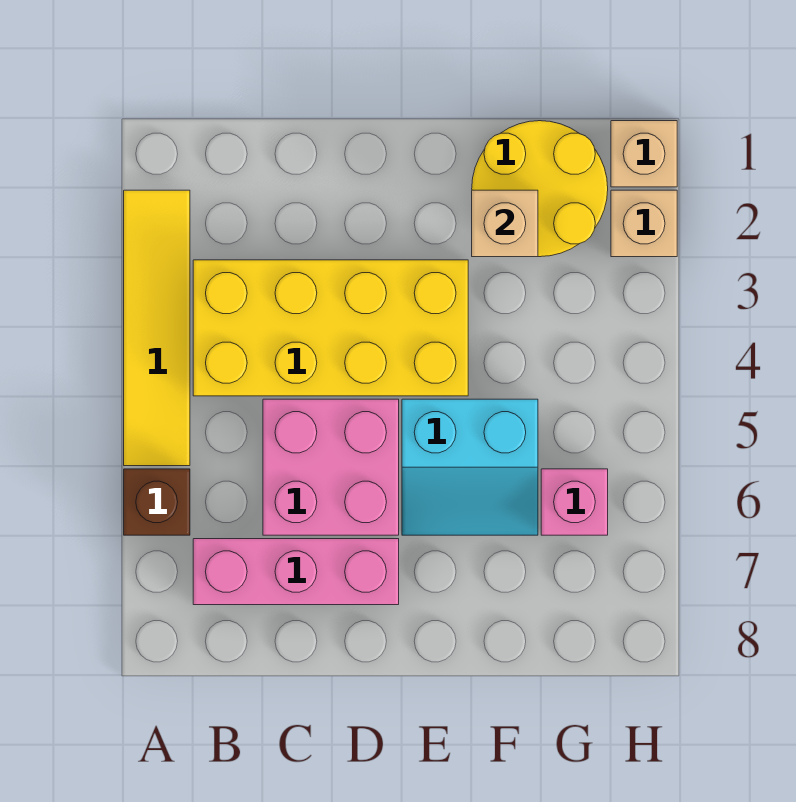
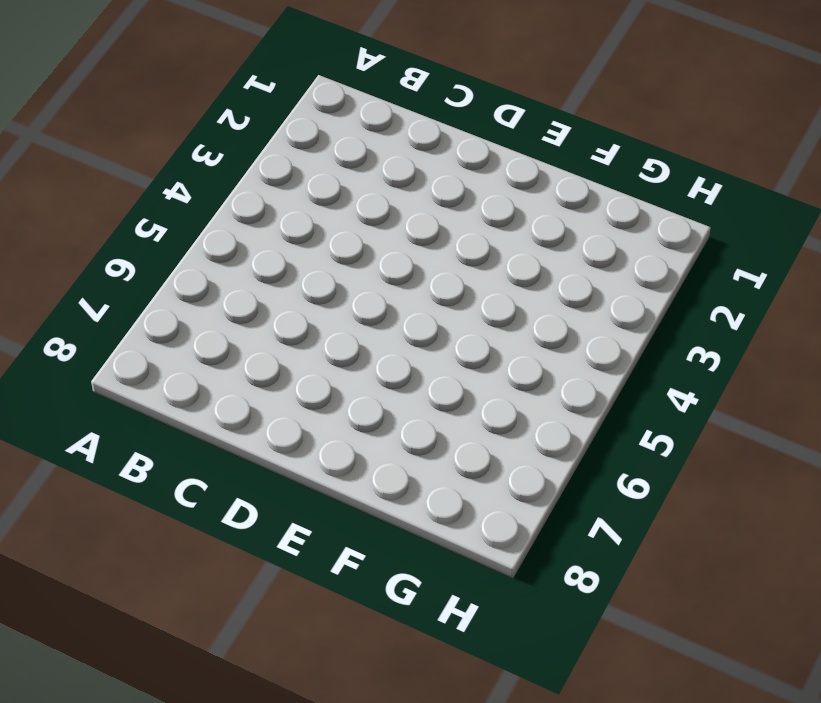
none -> yellow 1x4 tile [124,190,190,466]
none -> brown 1x1 brick [124,469,190,535]

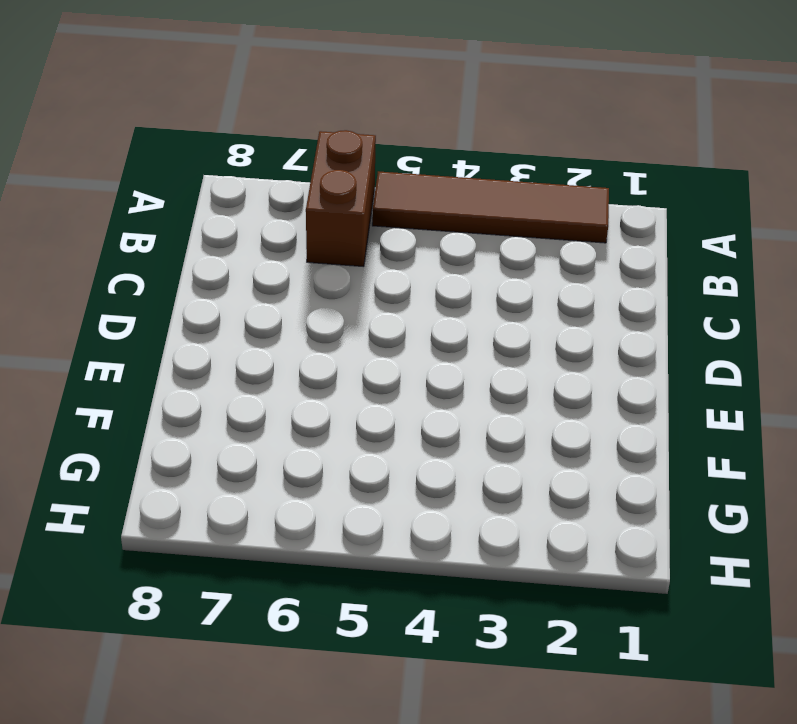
brown 1x4 tile [372,171,609,243] -> yellow 1x4 tile [124,190,190,466]
brown 1x2 brick [306,130,376,267] -> brown 1x1 brick [124,469,190,535]
none -> yellow 2x4 brick [193,260,468,396]
none -> pink 1x3 brick [193,539,399,605]

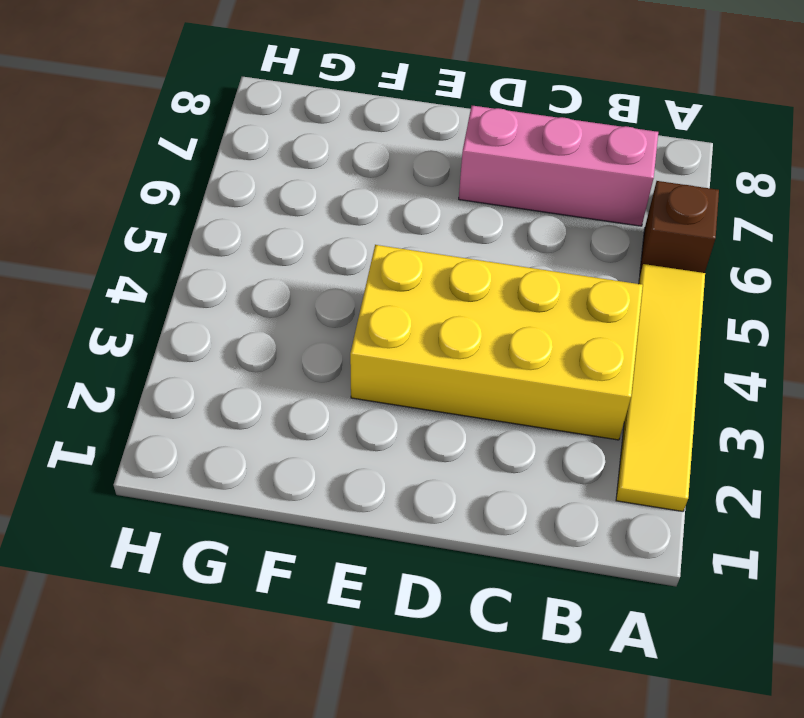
none -> pink 2x2 brick [263,399,399,535]
none -> cyan 2x2 slope [402,399,538,535]

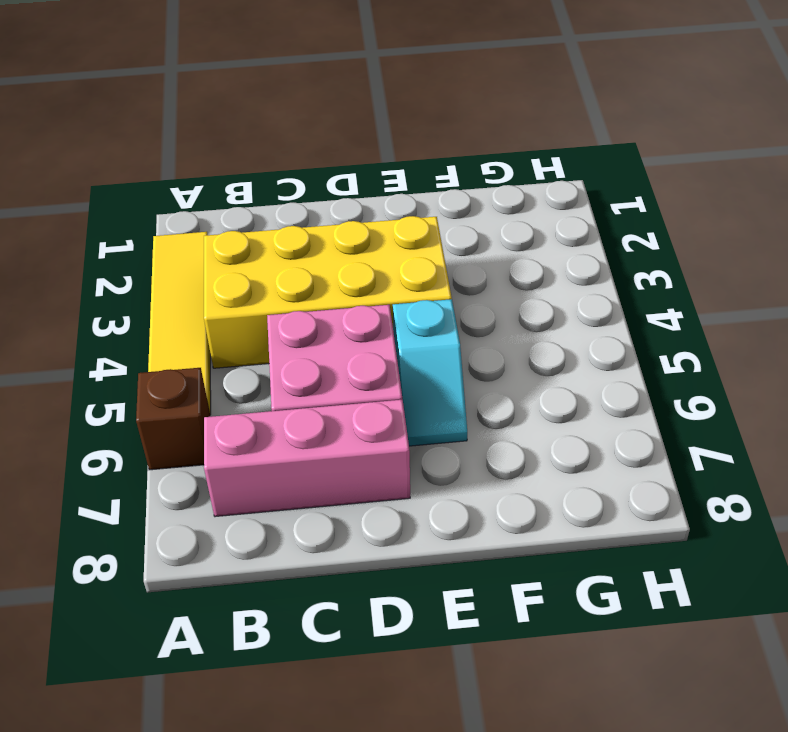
cyan 1x2 slope [393,299,467,446] -> cyan 2x2 slope [402,399,538,535]
none -> yellow 2x2 round brick [472,121,608,257]
none -> pink 1x1 brick [541,469,608,535]

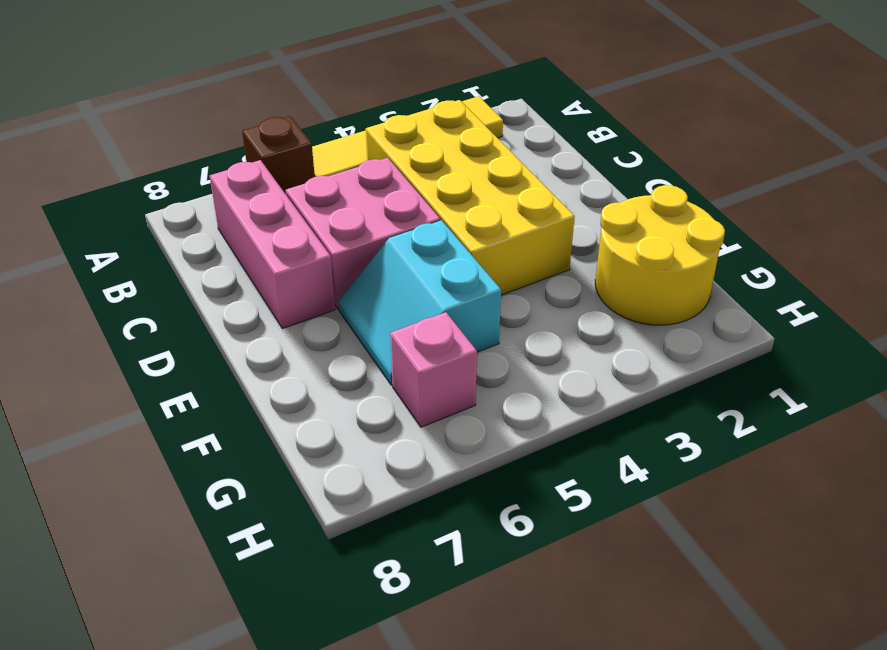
none -> tan 1x1 brick [611,121,677,187]
none -> tan 1x1 brick [611,190,677,257]

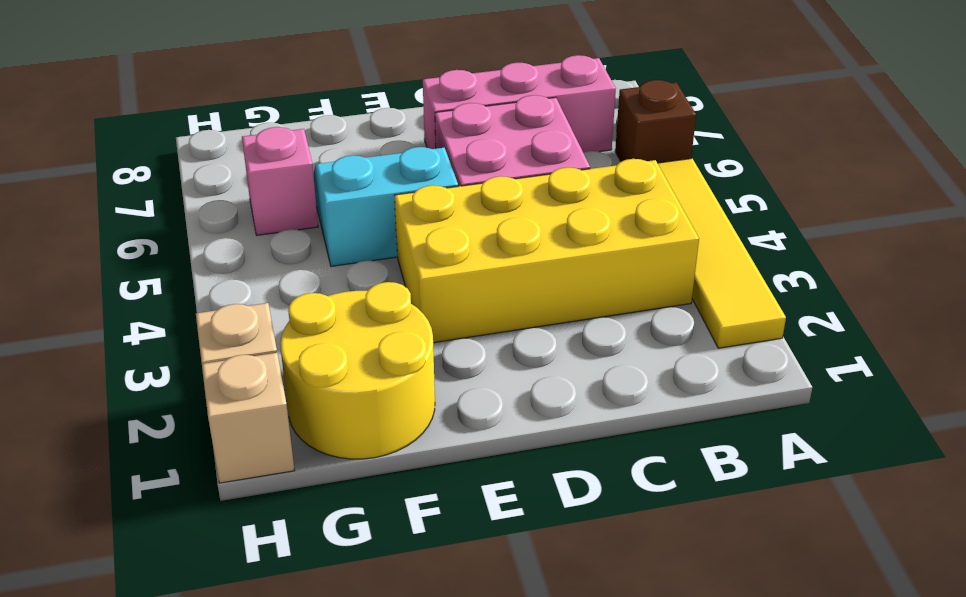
none -> tan 1x1 brick [472,190,538,257]

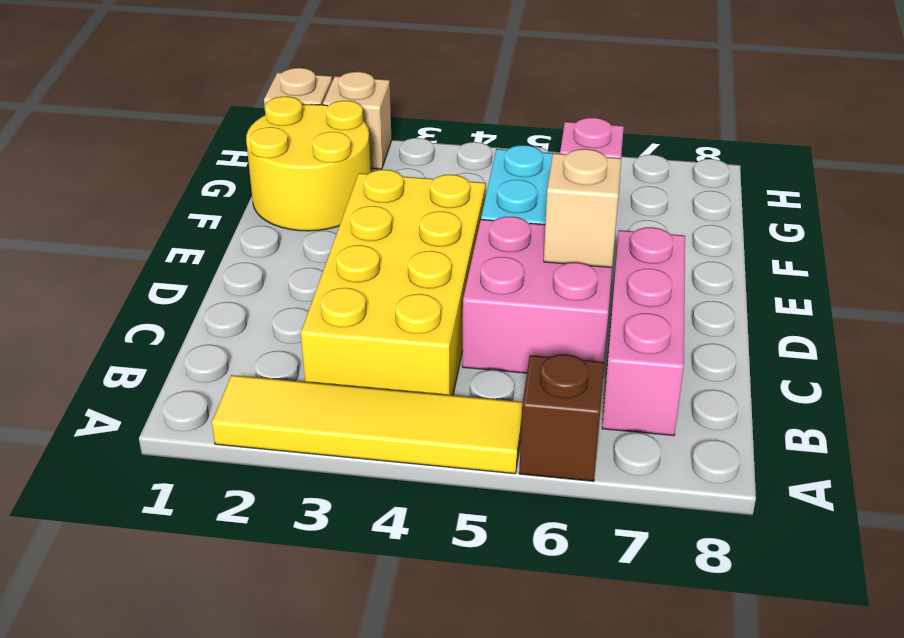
tan 1x1 brick [544,149,621,268] -> tan 1x1 brick moved to [472,190,538,257]

